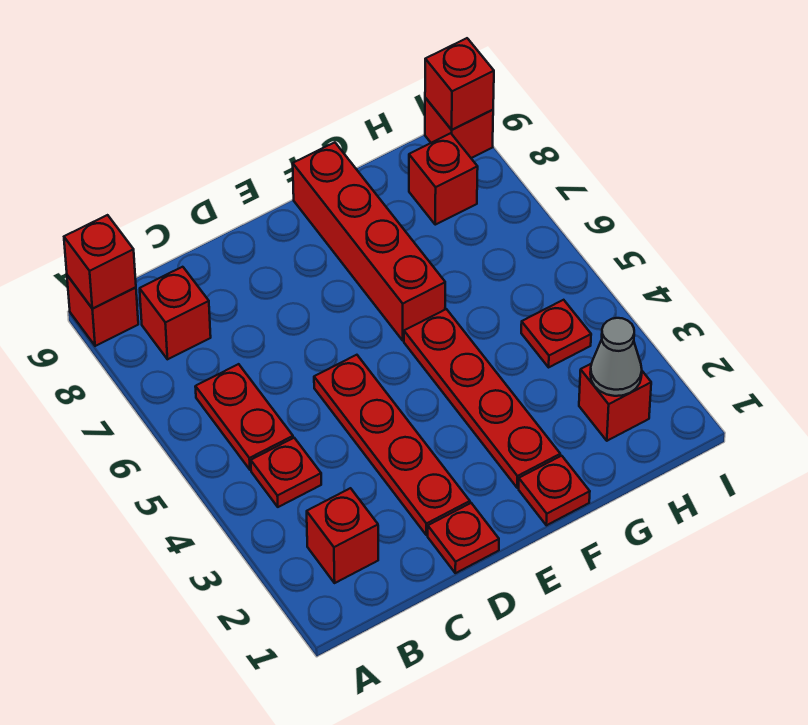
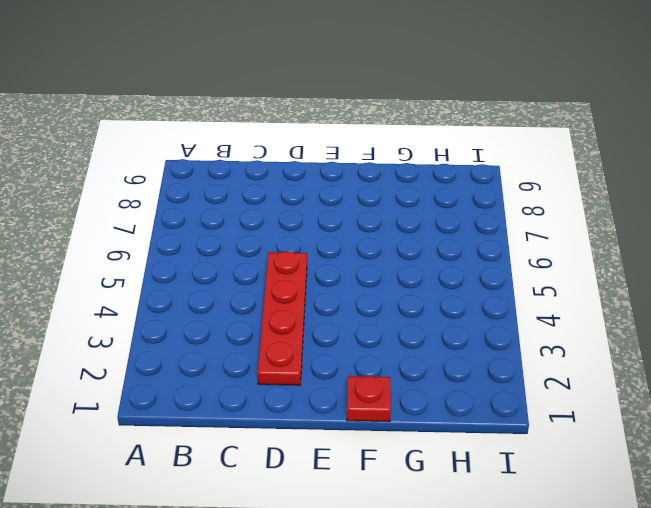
none -> red 1x1 brick [67,275,138,346]
none -> red 1x1 brick [307,488,378,583]
none -> red 1x1 plate [251,438,321,507]

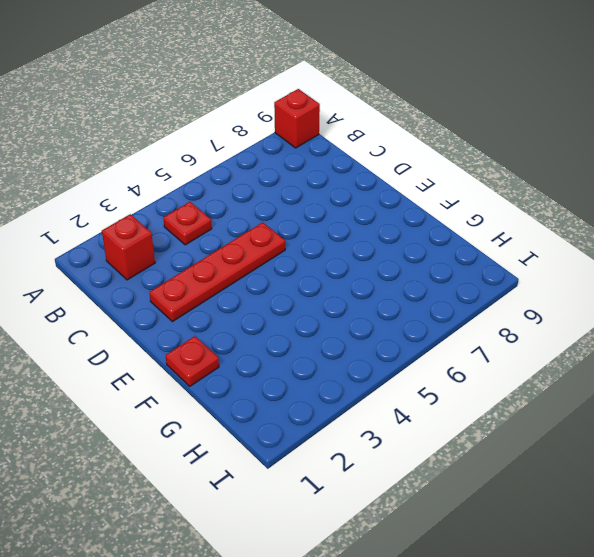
none -> red 1x2 plate [195,364,293,470]
none -> red 1x1 brick [140,267,211,359]
none -> red 1x1 plate [428,503,499,573]

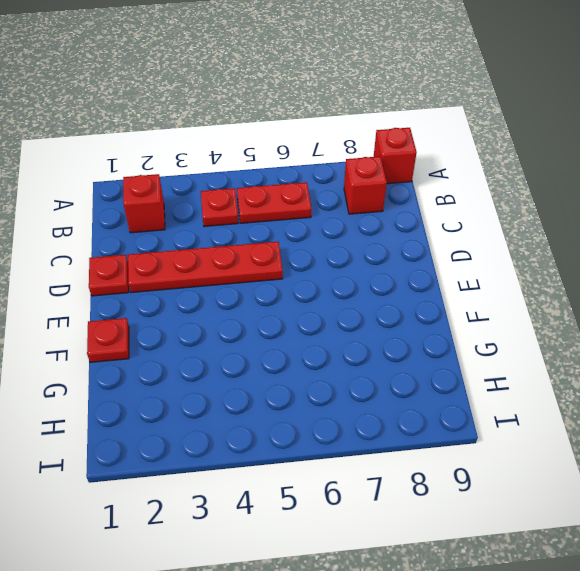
none -> red 1x4 plate [404,309,560,488]
none -> red 1x4 brick [293,142,445,340]
none -> red 1x1 brick [579,363,651,441]

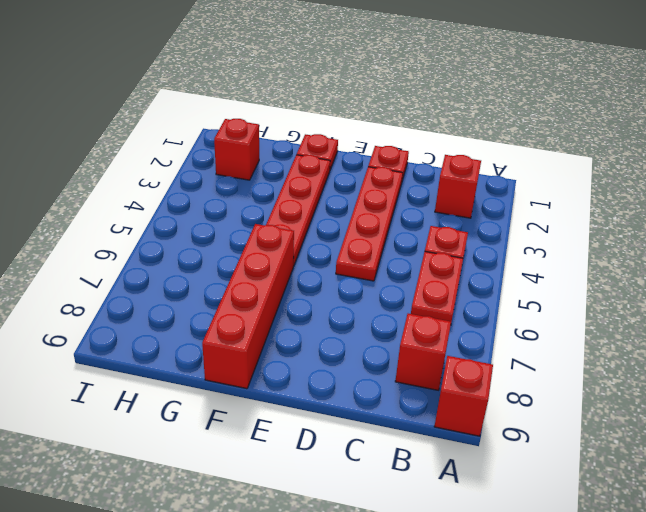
none -> red 1x1 plate [521,300,591,367]
none -> red 1x1 brick [409,133,478,225]
none -> red 1x1 brick [425,98,493,158]

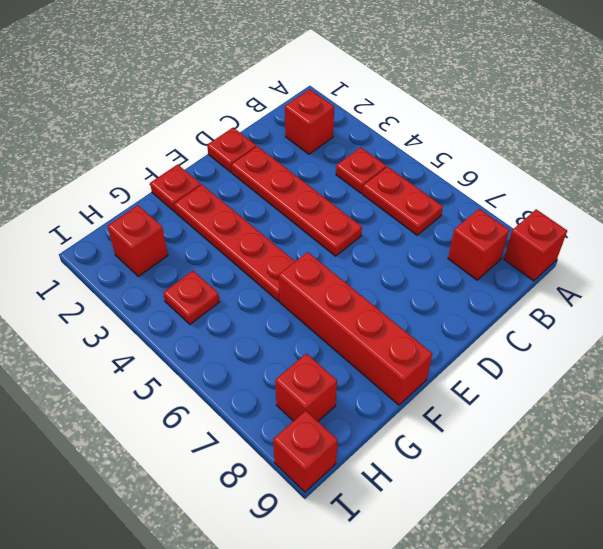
none -> red 1x1 brick [64,215,136,309]
none -> grey 1x1 cone [590,318,642,396]
none -> red 1x1 brick [425,38,494,130]

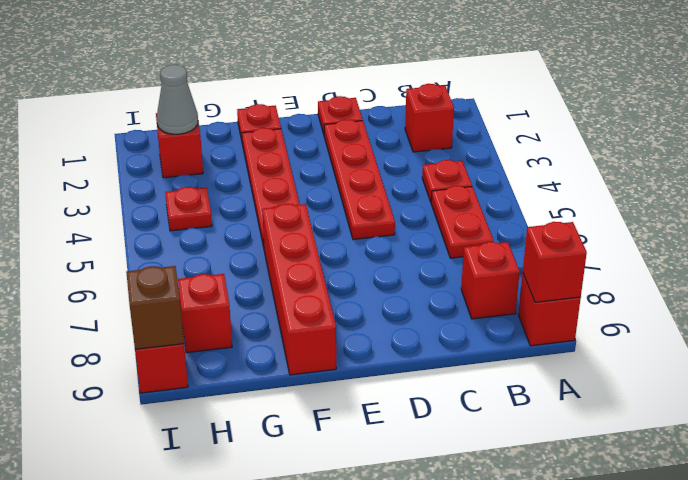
brown 1x1 brick [126,266,184,349] -> red 1x1 brick [425,38,494,130]

